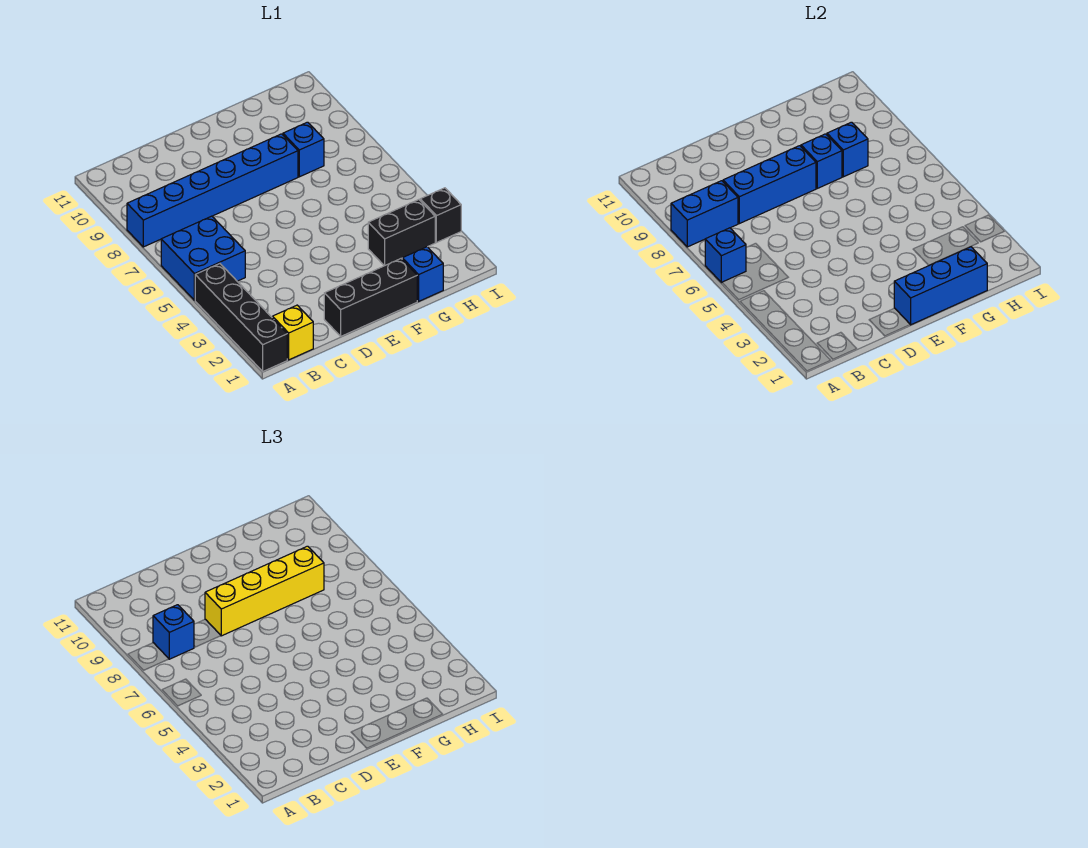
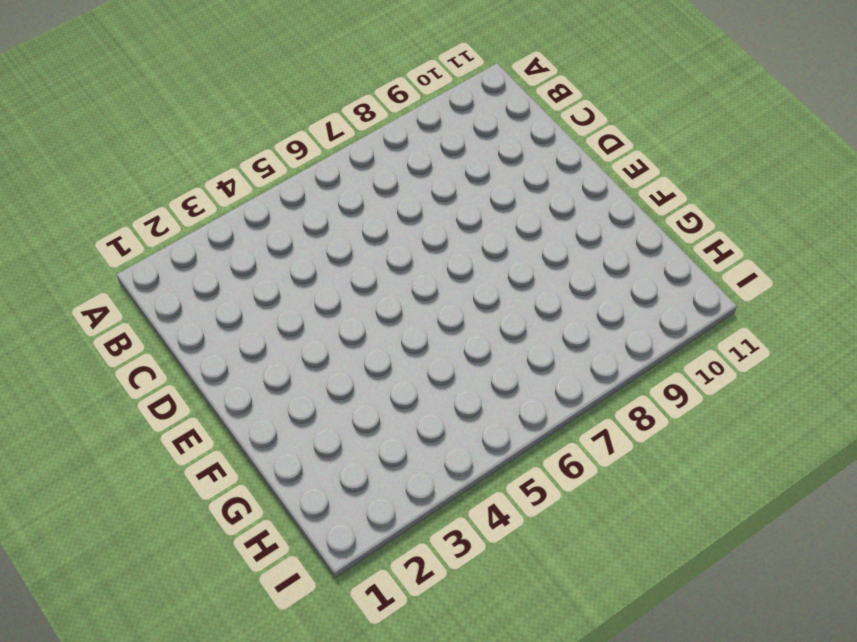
none -> black 1x4 brick [195,264,287,371]
none -> blue 2x2 brick [161,216,245,300]
none -> blue 1x6 brick [127,134,298,247]

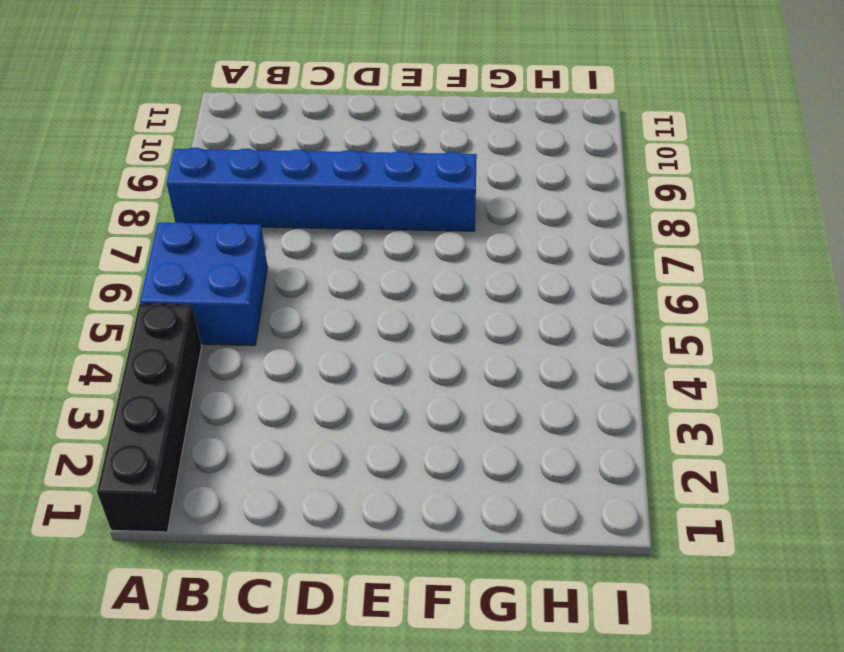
none -> yellow 1x1 brick [272,305,313,360]
none -> black 1x3 brick [324,259,417,336]
none -> blue 1x1 brick [402,247,443,301]

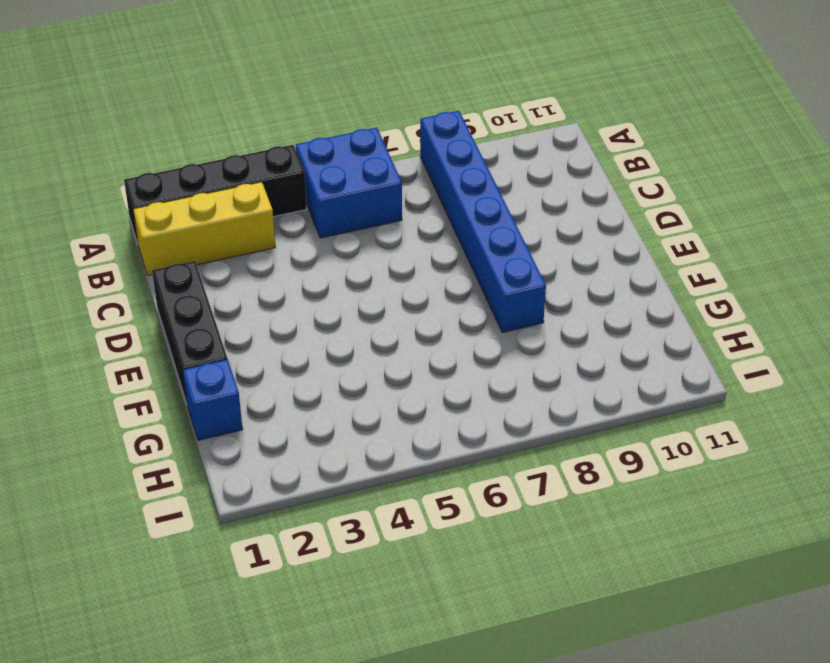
yellow 1x3 brick [133,182,275,275] -> yellow 1x1 brick [272,305,313,360]
none -> black 1x2 brick [368,200,435,266]
none -> blue 1x1 brick [283,122,324,177]
none -> black 1x1 brick [420,188,461,243]

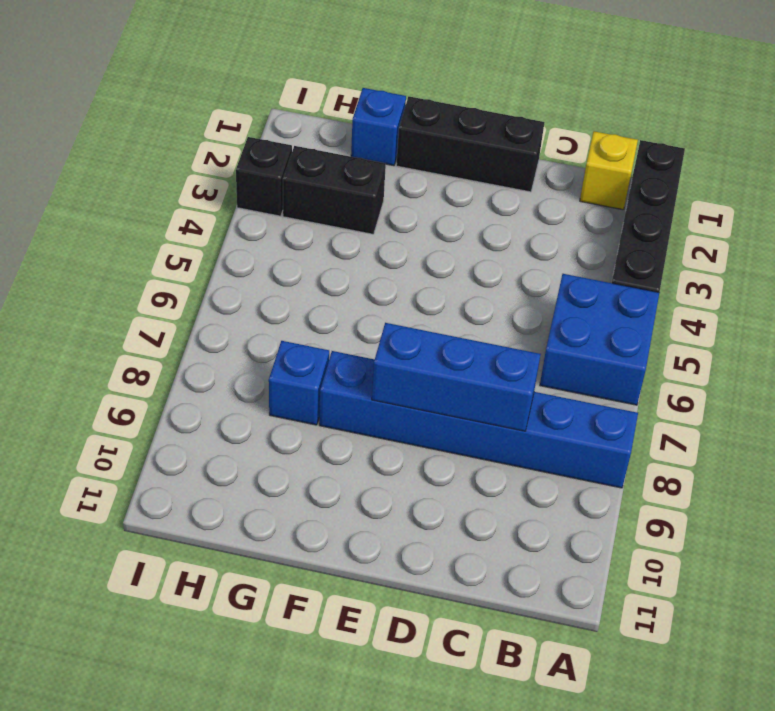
none -> blue 1x1 brick [705,228,746,283]
none -> blue 1x2 brick [671,181,738,247]
none -> blue 1x3 brick [894,247,987,325]

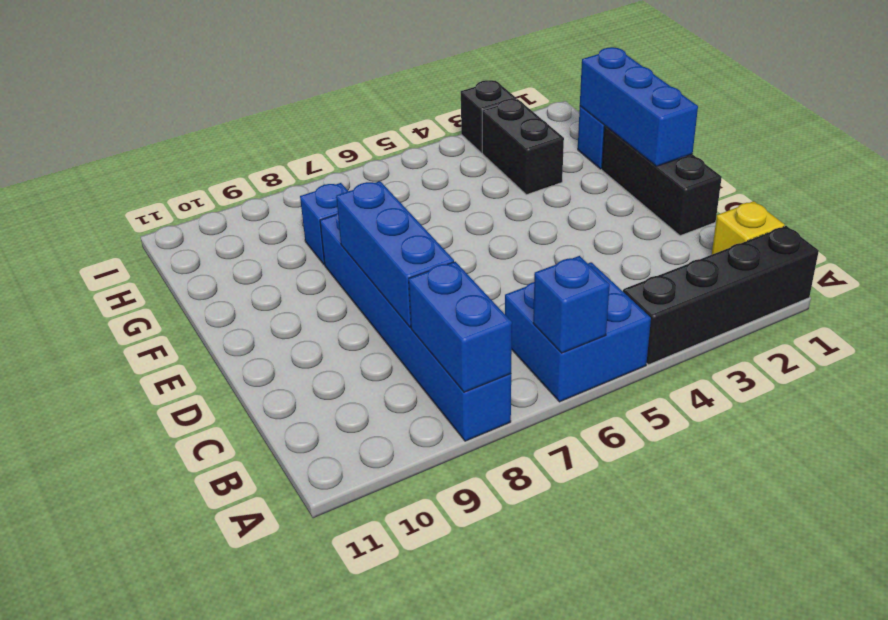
none -> blue 1x1 brick [801,134,842,188]
none -> blue 1x1 brick [827,122,868,177]
none -> blue 1x1 brick [153,605,194,659]

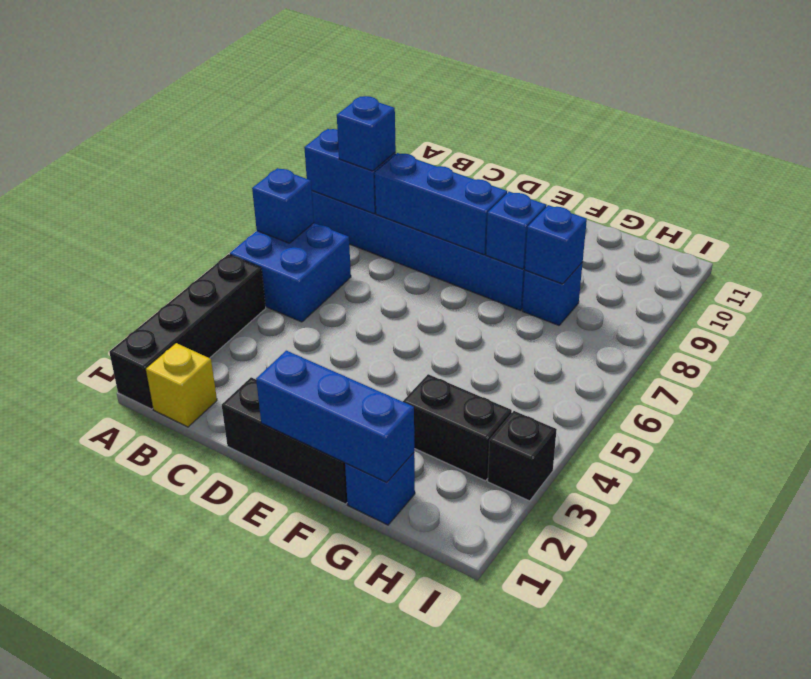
none -> yellow 1x4 brick [205,546,324,636]

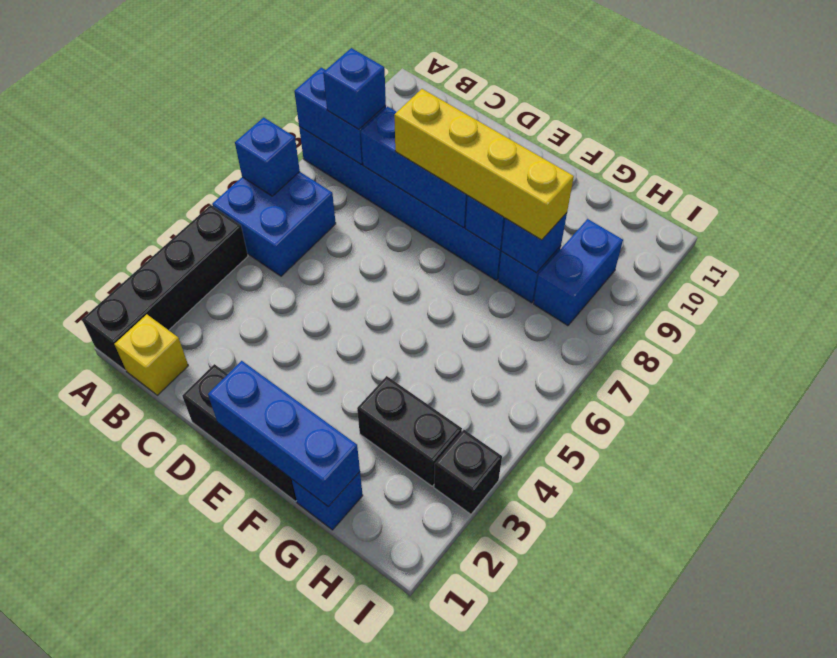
blue 1x2 brick [534,219,623,326] -> none

